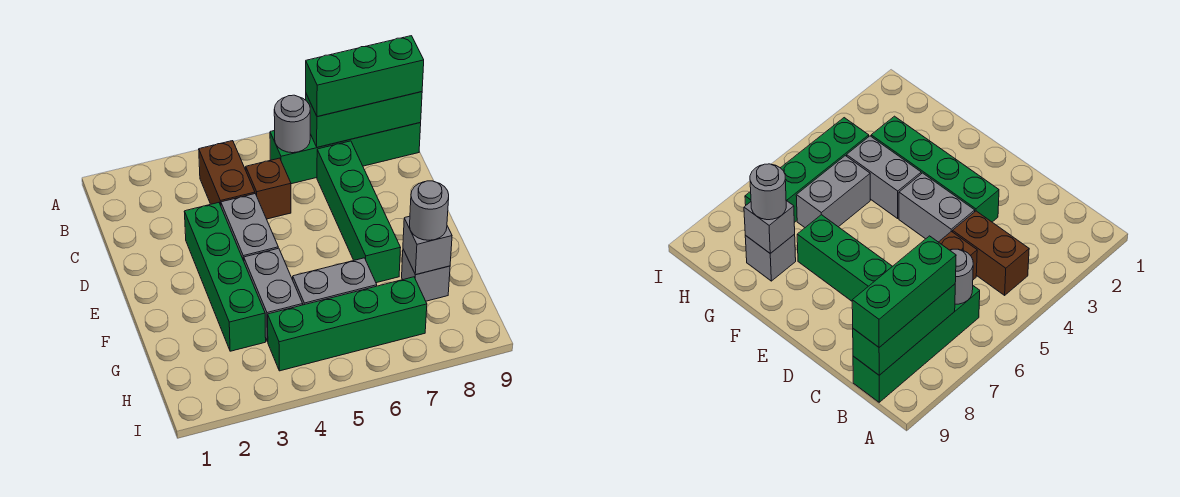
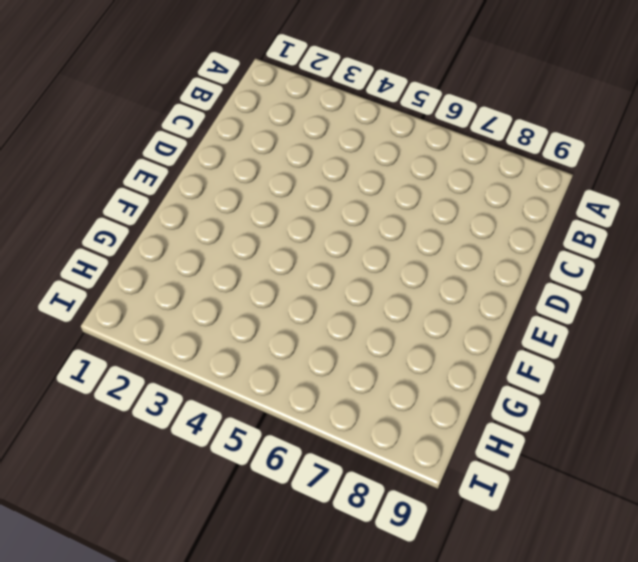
none -> brown 1x2 brick [199,141,255,205]
none -> green 1x4 brick [270,123,421,184]
none -> brown 1x1 brick [246,158,291,219]

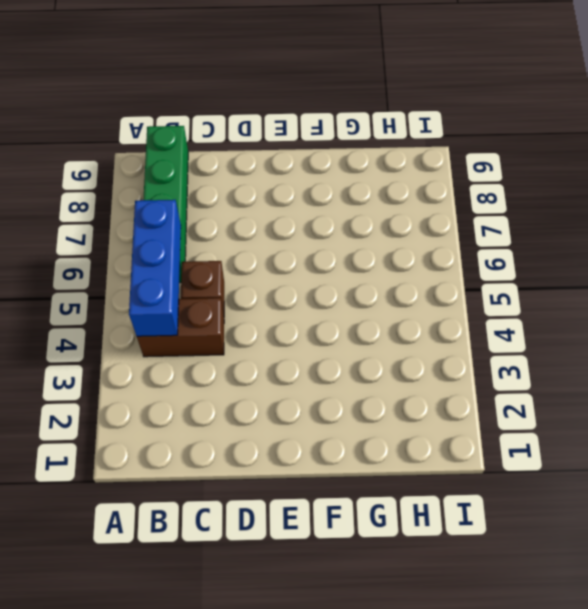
blue 1x3 brick [129,200,181,336] -> grey 1x1 round brick [274,95,310,153]
none -> green 1x4 brick [317,141,401,283]
none -> green 1x4 brick [184,203,266,351]
none -> grey 1x2 brick [221,194,278,261]

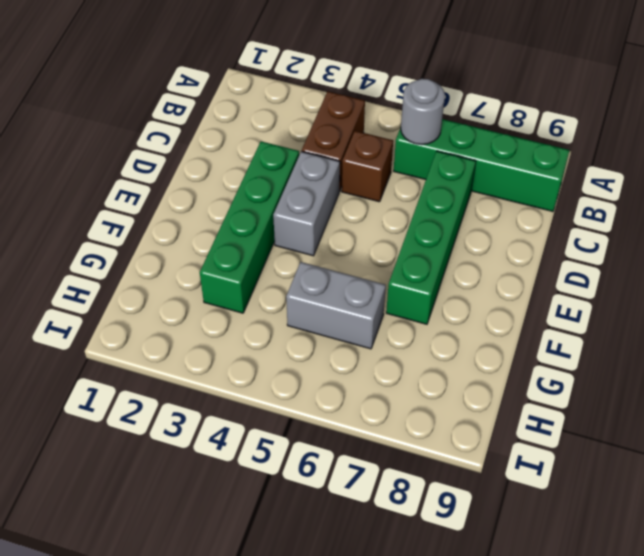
none -> grey 1x2 brick [244,248,303,342]
none -> grey 1x1 brick [402,250,450,301]
none -> green 1x4 brick [268,277,427,371]

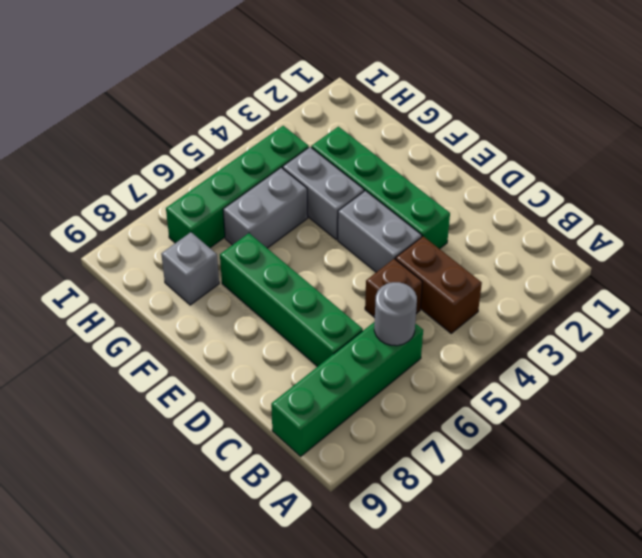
none -> green 1x3 brick [306,92,422,147]
none -> grey 1x1 brick [403,216,452,275]
none -> green 1x3 brick [306,36,424,117]

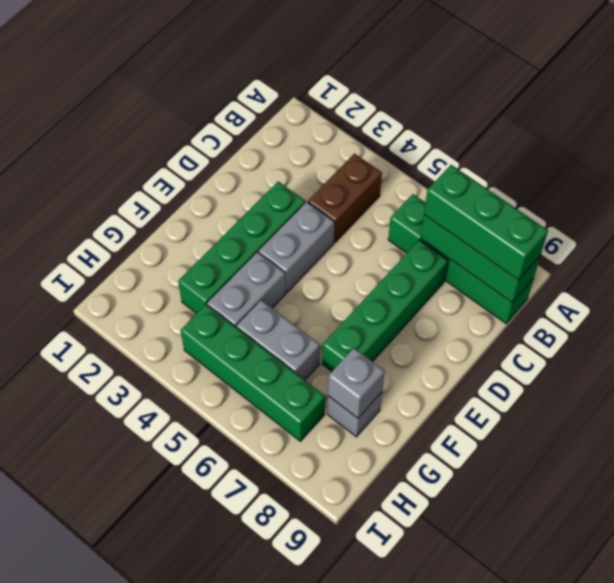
none -> brown 1x1 brick [246,158,291,219]
none -> grey 1x1 round brick [274,95,310,153]
none -> grey 1x1 round brick [410,181,449,240]

